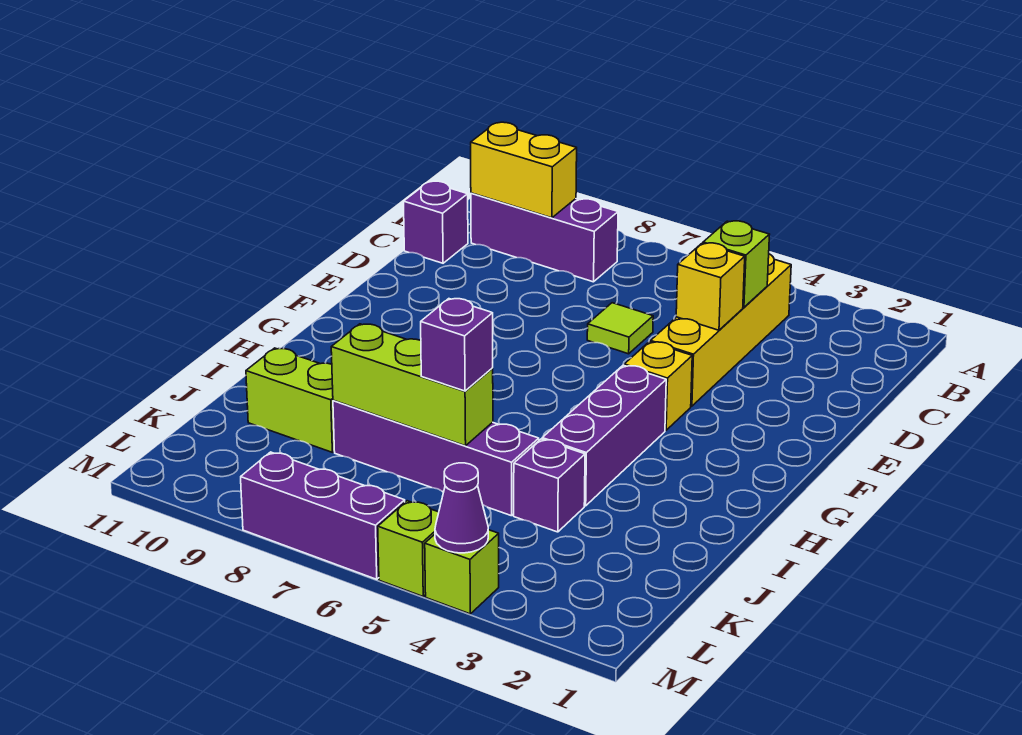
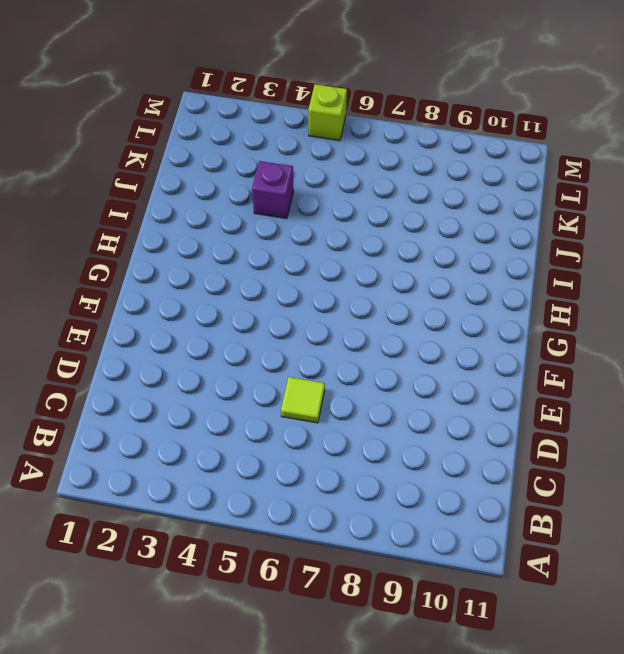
none -> yellow 1x4 brick [651,254,791,406]
none -> purple 1x3 brick [471,193,618,282]
none -> purple 1x1 brick [404,181,468,263]

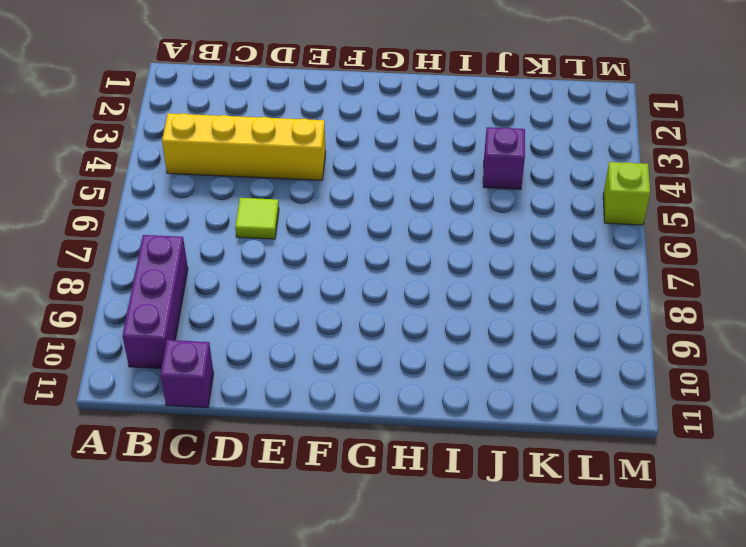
none -> yellow 1x1 brick [624,342,692,430]
none -> purple 1x3 brick [542,365,666,506]
none -> purple 1x4 brick [333,400,539,516]

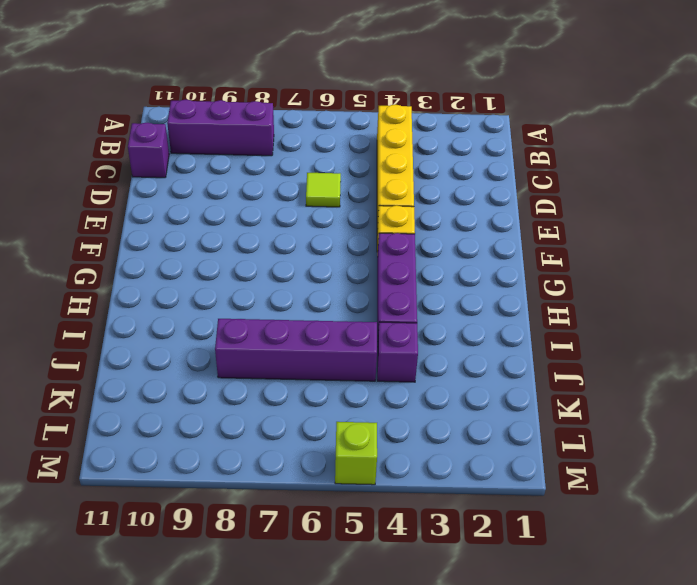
none -> lime 1x2 brick [246,348,334,452]
none -> lime 1x1 brick [425,530,499,614]
none -> purple 1x3 brick [241,452,405,579]

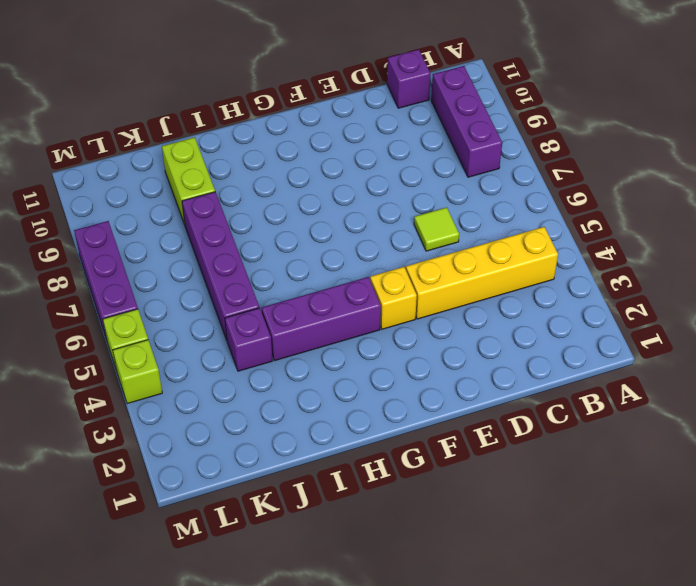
none -> yellow 1x2 brick [471,122,577,218]
none -> lime 1x1 brick [703,221,770,307]
none -> yellow 1x1 brick [676,243,745,330]

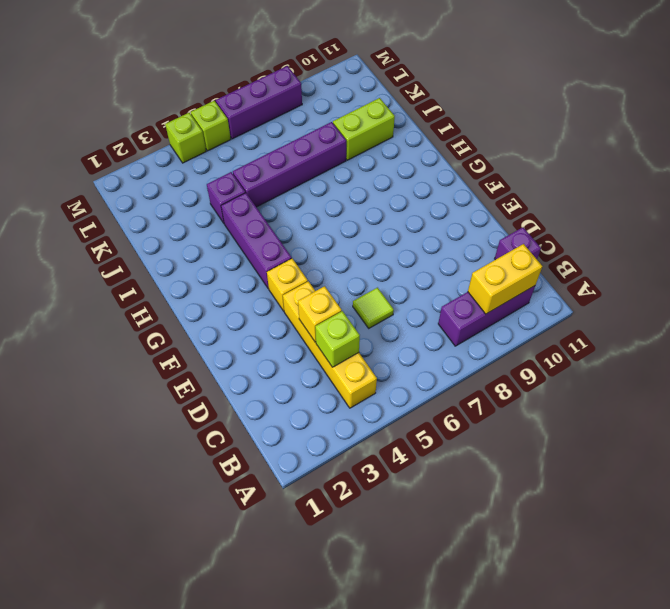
none -> lime 1x3 brick [331,324,493,446]
none -> purple 1x1 cone [435,463,488,553]
none -> purple 1x1 brick [421,299,493,391]

